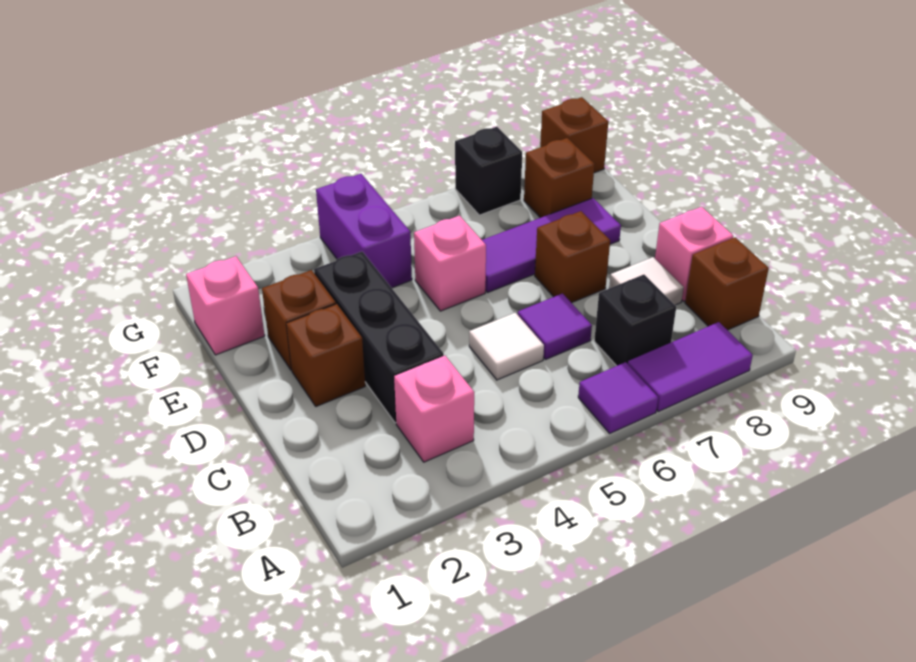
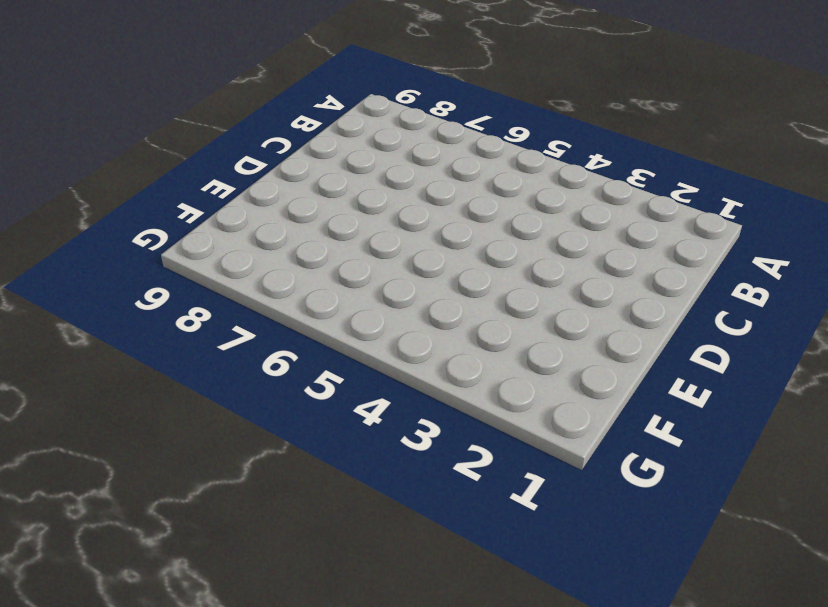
none -> purple 1x1 tile [578,362,658,433]
none -> purple 1x2 tile [628,322,753,412]
none -> pink 1x1 brick [394,356,474,462]

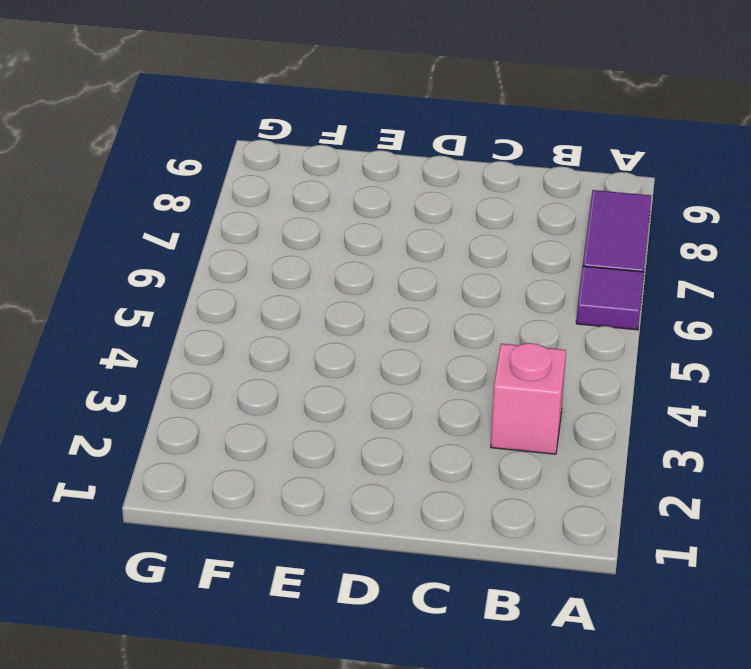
none -> black 1x1 brick [594,275,676,366]
none -> brown 1x1 brick [685,237,769,330]
none -> black 1x3 brick [314,252,444,423]

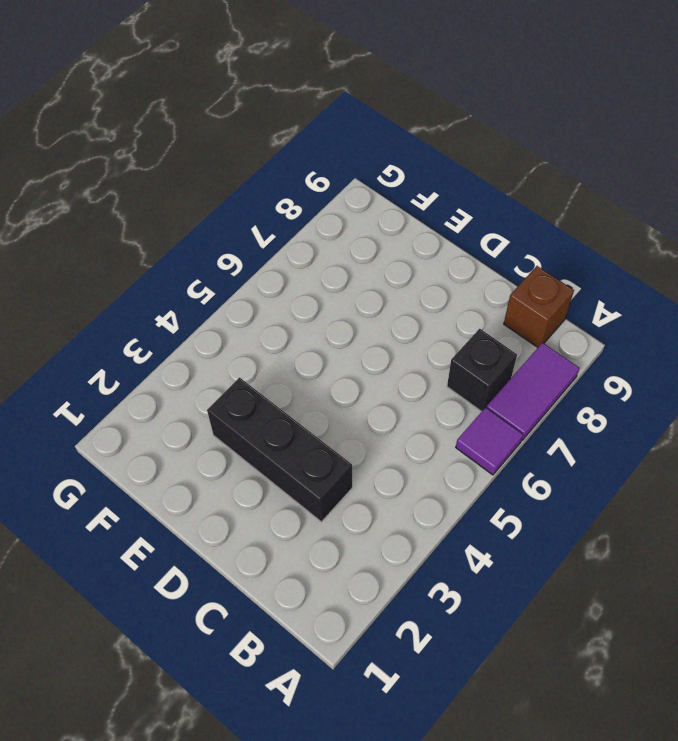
none -> pink 1x1 brick [394,356,474,462]
none -> white 1x1 tile [469,313,544,380]
none -> purple 1x1 tile [518,294,592,360]

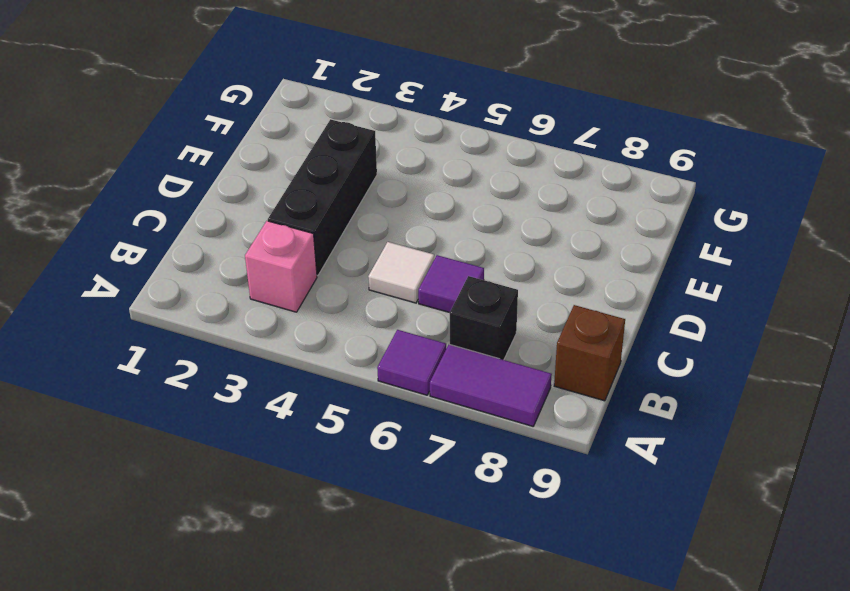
none -> white 1x1 tile [609,257,684,305]
none -> pink 1x1 brick [655,207,733,301]
none -> brown 1x1 brick [286,304,365,406]

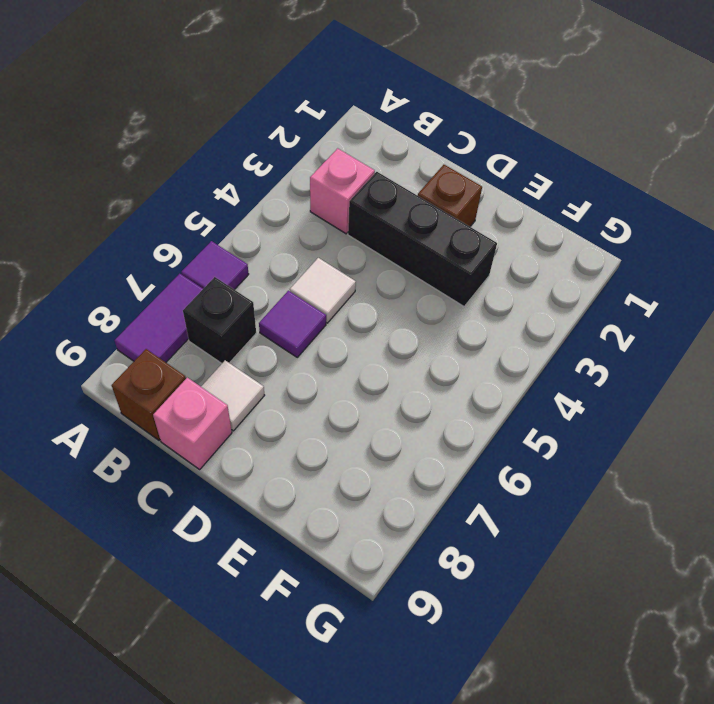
none -> brown 1x1 brick [535,211,610,303]
none -> brown 1x1 brick [262,270,336,370]
none -> pink 1x1 brick [414,216,486,311]

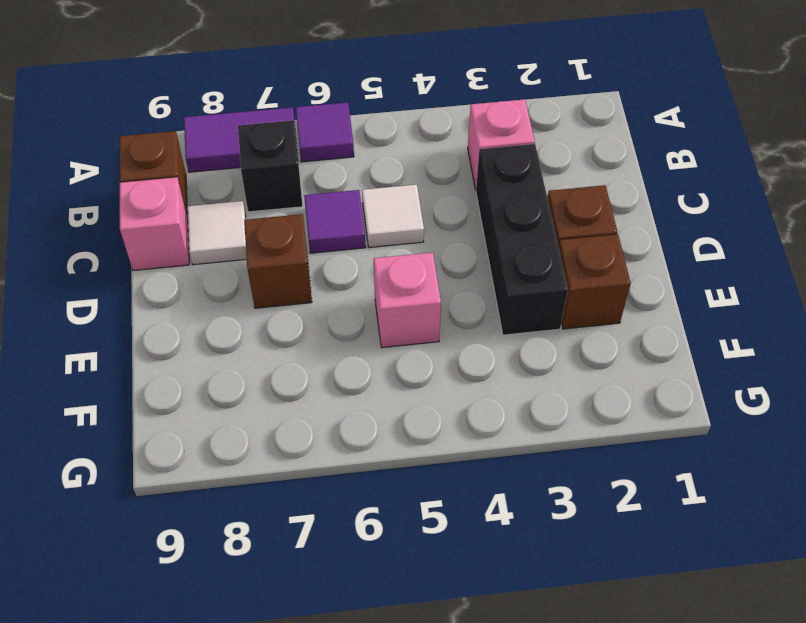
none -> purple 1x3 tile [482,198,621,292]
none -> pink 1x1 brick [186,256,265,355]
none -> purple 1x2 brick [316,174,412,288]

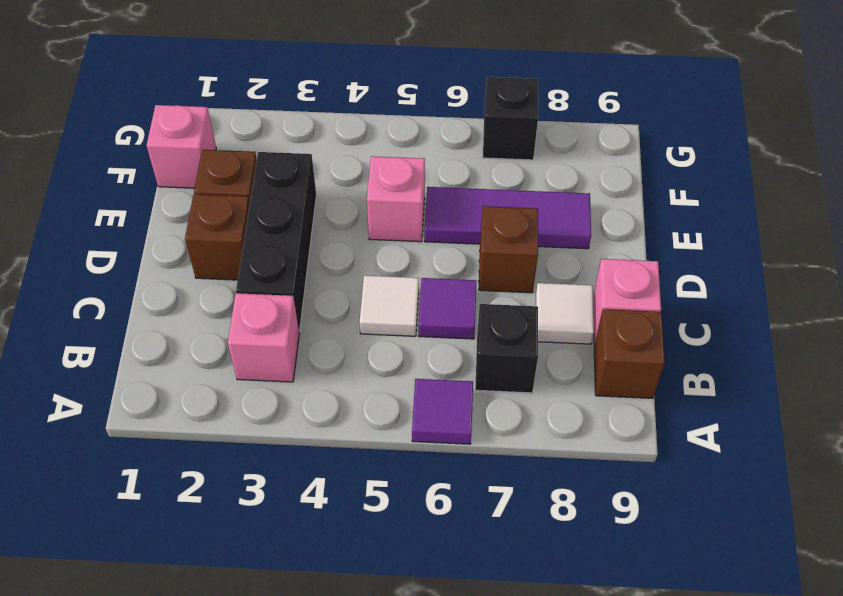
none -> purple 1x2 tile [628,322,753,412]
none -> purple 1x2 brick [316,174,412,288]
none -> brown 1x1 brick [524,138,595,218]

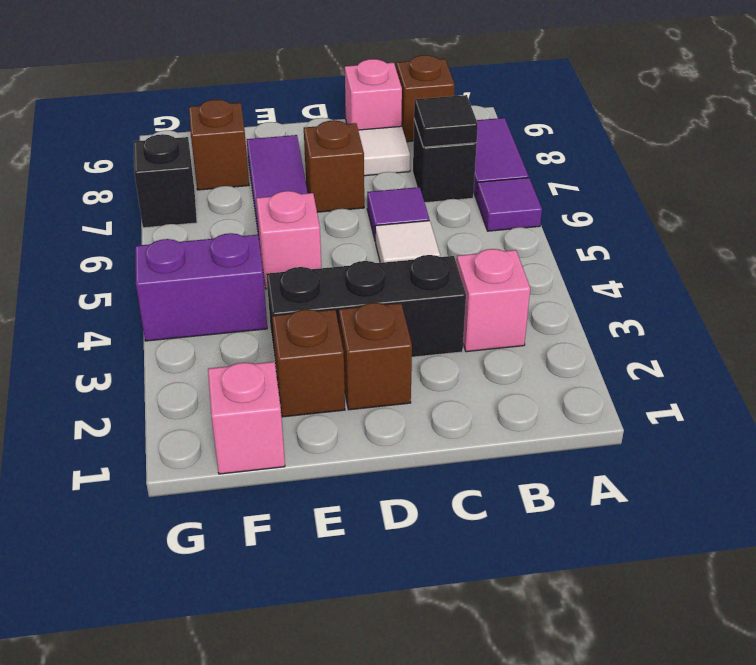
black 1x1 tile [414,95,478,147] -> none
none -> brown 1x1 brick [540,97,608,173]

